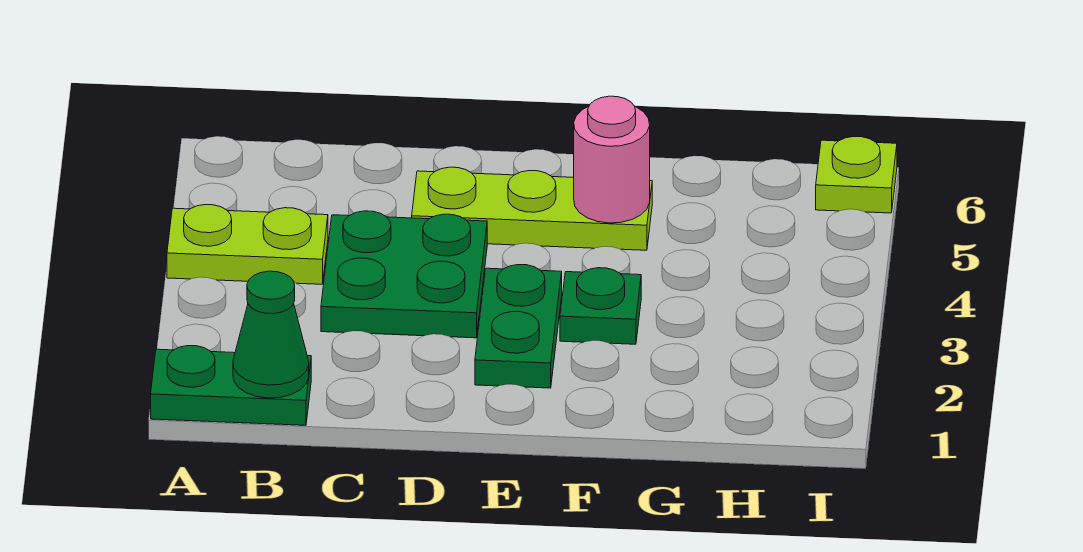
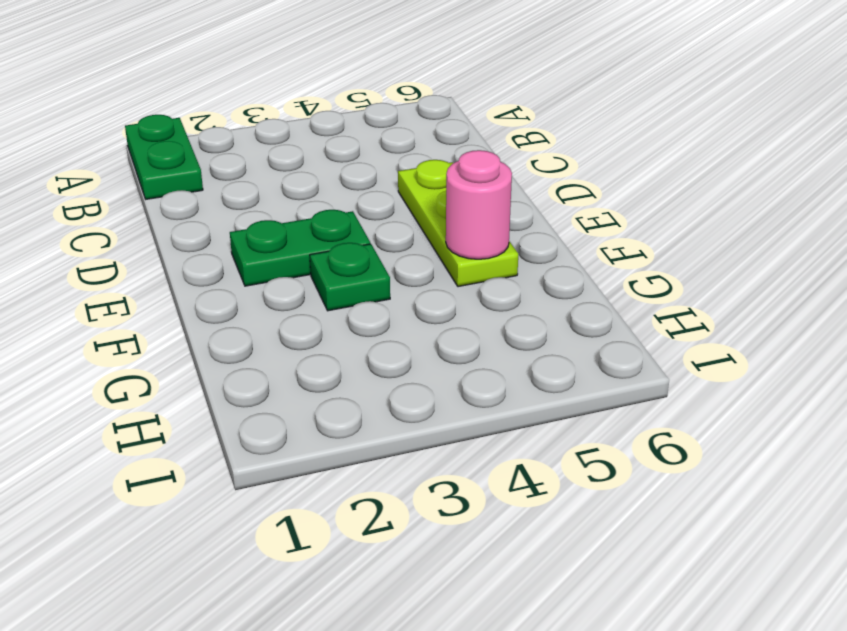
none -> lime 1x2 plate [167,205,328,284]
none -> green 2x2 plate [321,211,487,338]

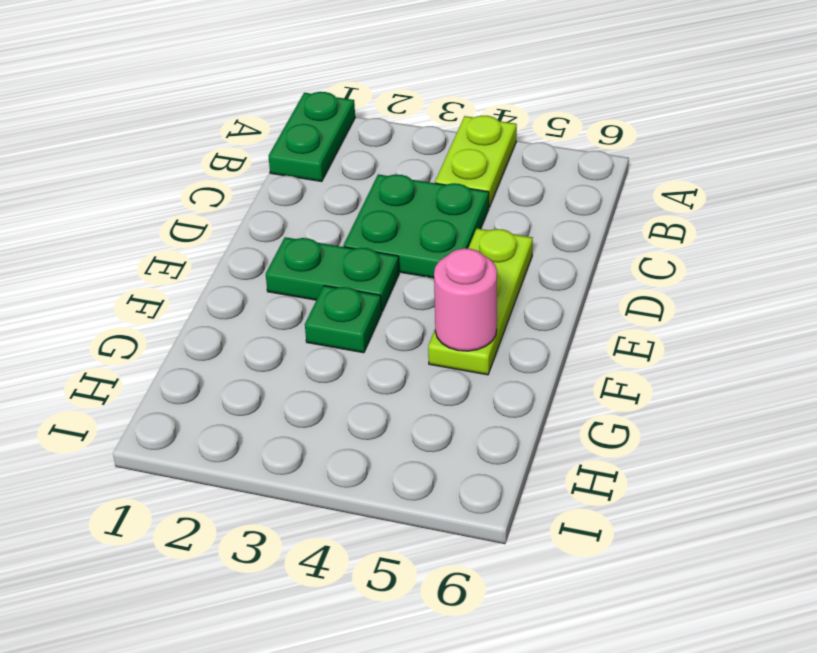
none -> lime 1x1 plate [816,137,897,213]
none -> green 1x1 cone [233,271,309,398]

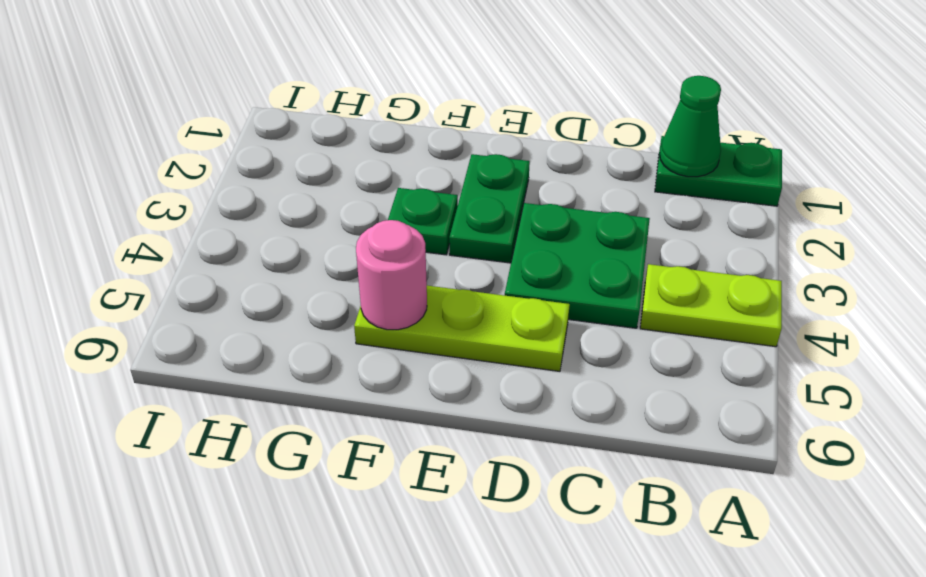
none -> lime 1x1 plate [816,137,897,213]

